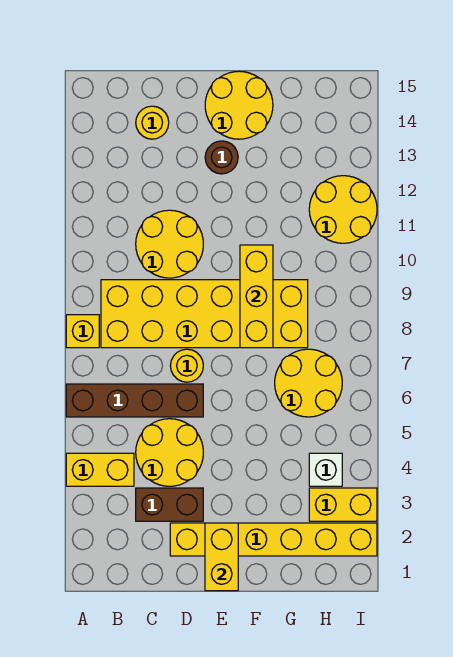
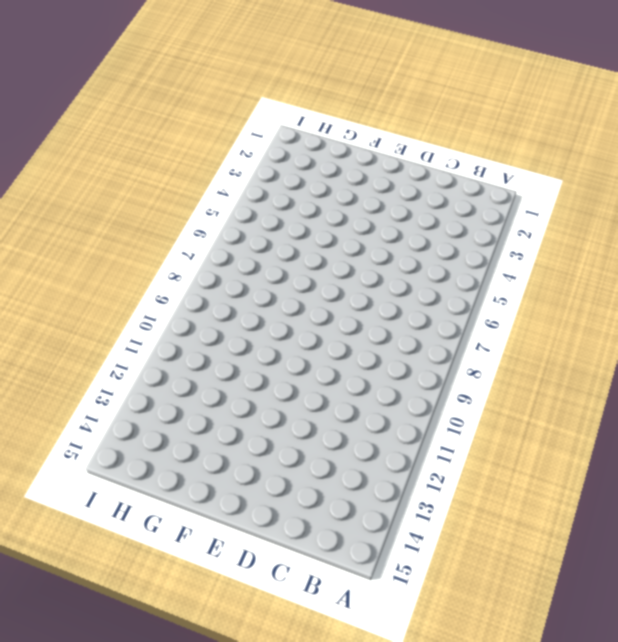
none -> yellow 1x2 brick [66,453,134,486]
none -> brown 1x4 brick [66,384,203,417]
none -> yellow 1x1 brick [66,315,99,348]

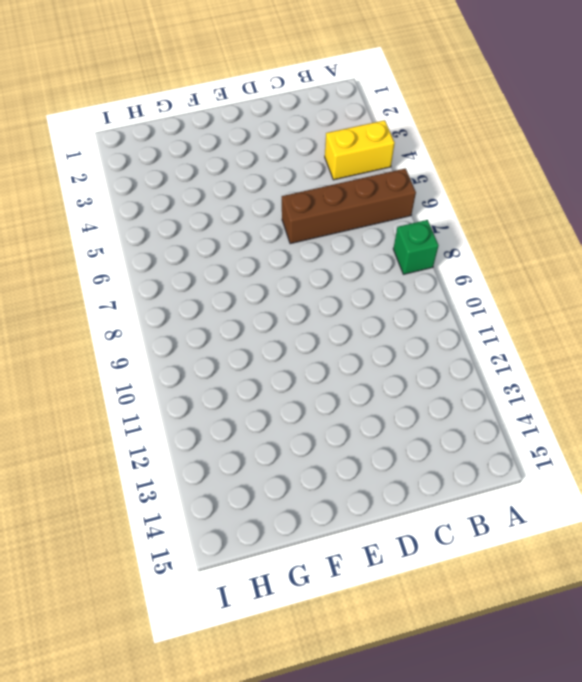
green 1x1 brick [393,220,439,274] -> yellow 1x1 brick [66,315,99,348]
none -> yellow 2x6 brick [101,280,308,348]
none -> brown 1x2 brick [136,488,203,521]
none -> yellow 2x2 round brick [136,419,203,486]

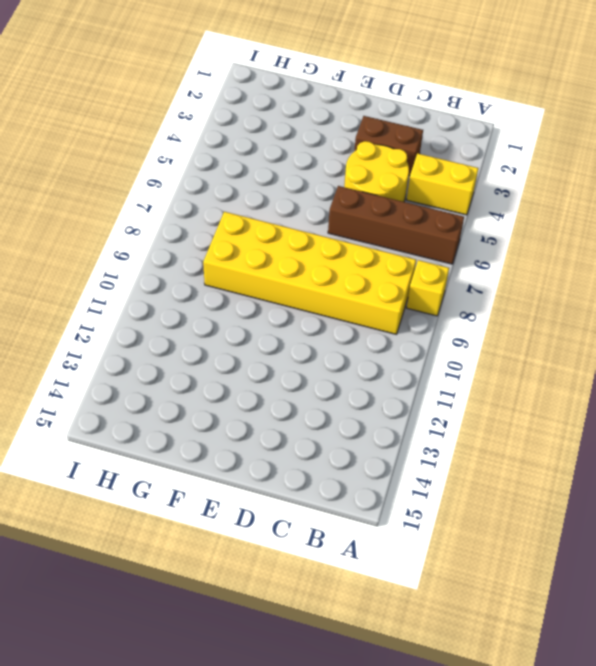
none -> yellow 2x2 round brick [136,210,203,278]
none -> yellow 1x1 round brick [136,106,169,139]
none -> yellow 1x6 brick [170,523,377,556]

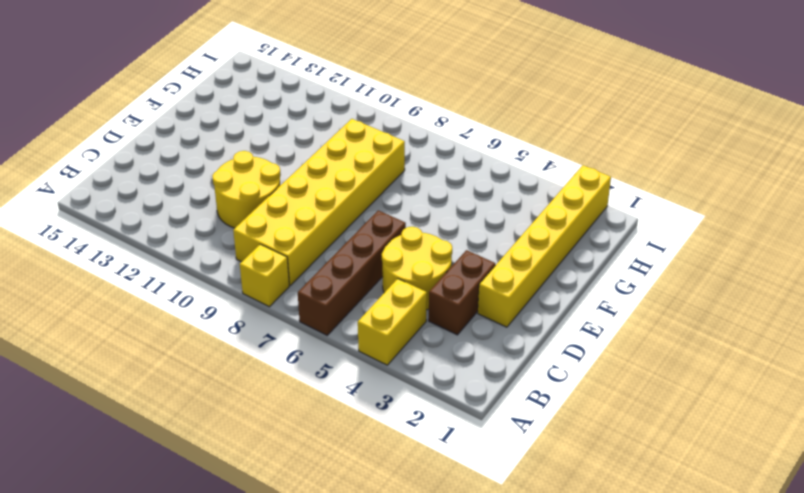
none -> yellow 1x1 round brick [136,106,169,139]
none -> yellow 1x1 round brick [170,349,203,382]
none -> brown 1x1 round brick [205,141,238,174]

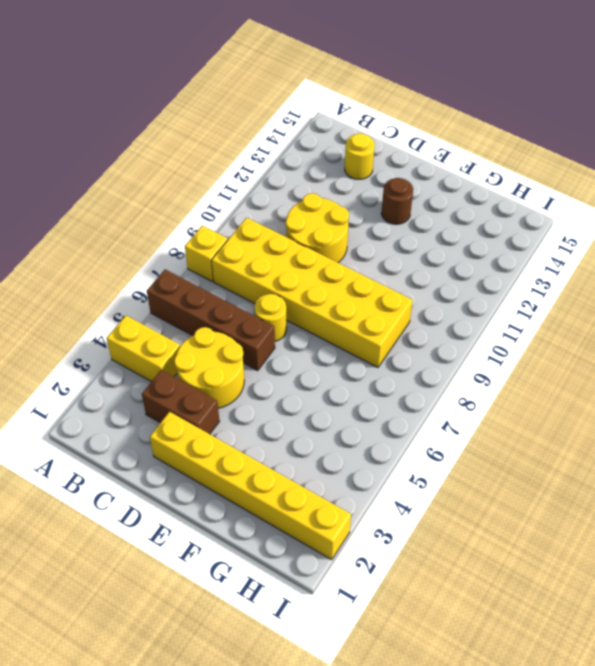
none -> yellow 2x2 round brick [205,71,273,139]
none -> yellow 2x2 round brick [275,349,342,417]
none -> yellow 1x2 brick [309,488,377,521]

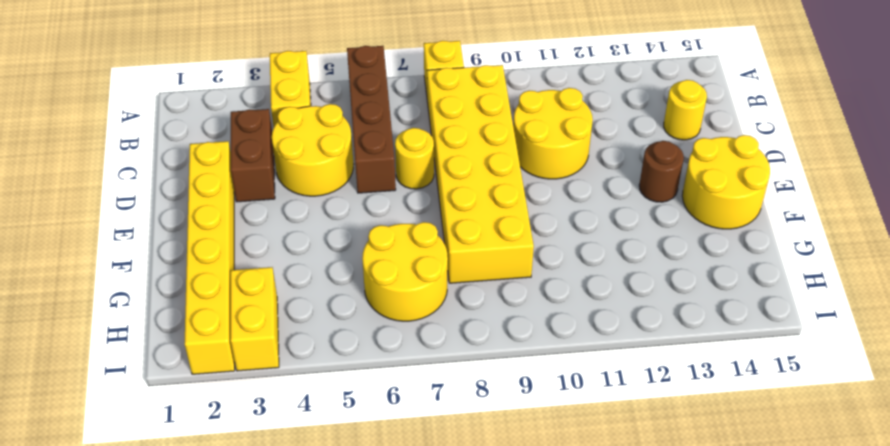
none -> white 1x1 brick [309,453,342,486]
none -> yellow 2x2 round brick [309,176,377,243]
none -> yellow 1x2 brick [205,523,238,591]

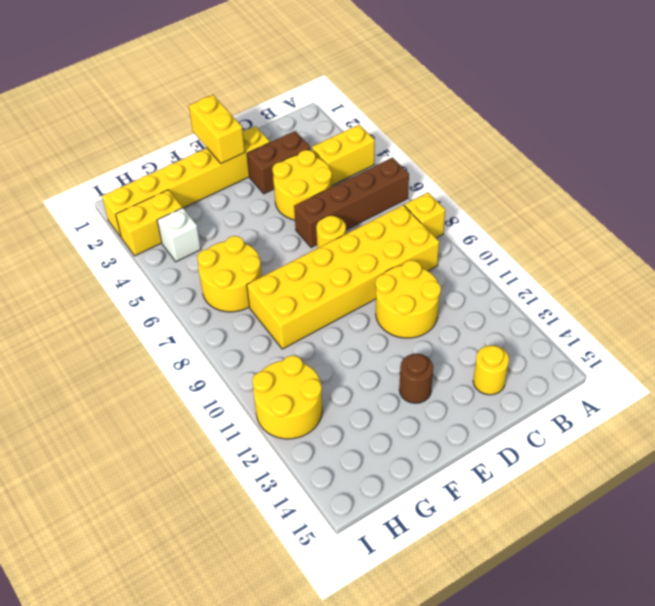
none -> yellow 2x2 round brick [205,71,273,139]
none -> yellow 1x3 brick [240,245,273,348]

